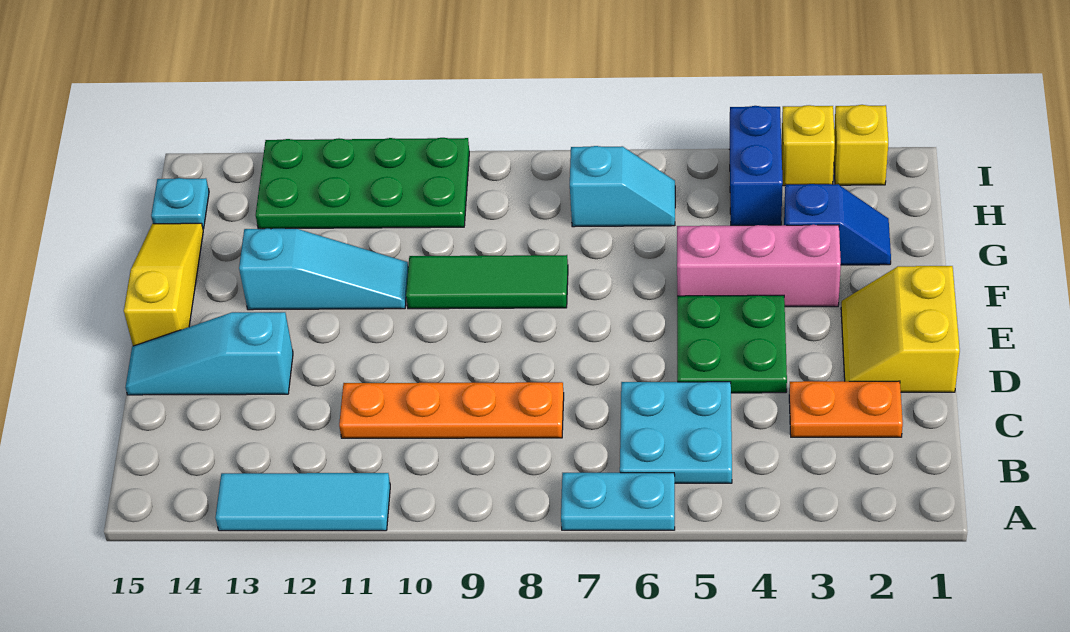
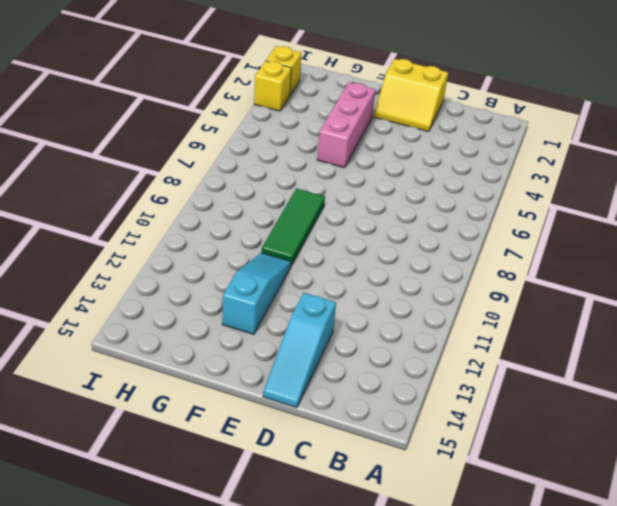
none -> cyan 1x2 plate [561,473,675,530]
none -> cyan 1x3 tile [215,473,390,531]
none -> cyan 2x2 plate [620,382,732,483]

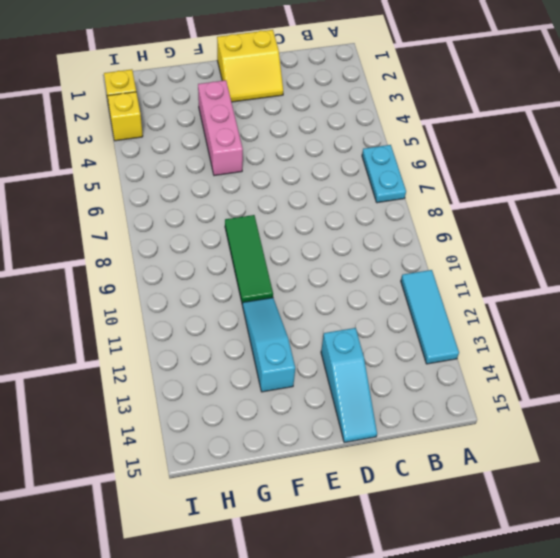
none -> cyan 2x2 plate [620,382,732,483]
none -> orange 1x2 plate [789,381,903,437]
none -> orange 1x4 plate [339,382,564,438]

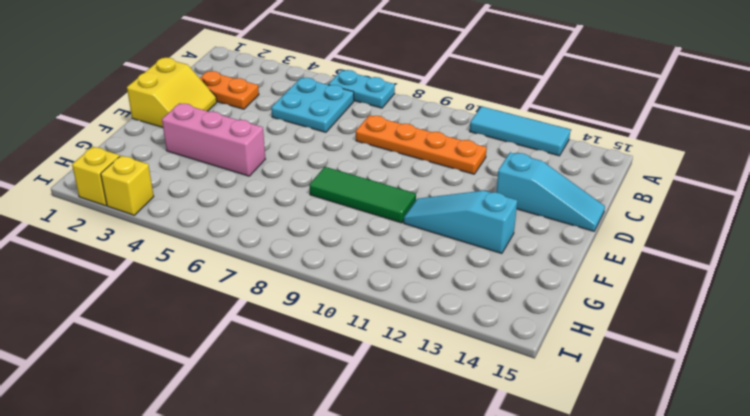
none -> green 2x2 plate [677,295,787,393]
none -> yellow 1x3 slope [124,223,203,346]
none -> blue 1x2 slope [784,184,891,265]

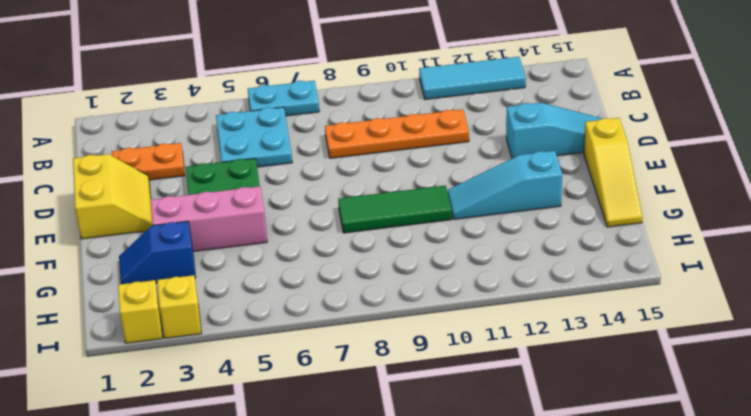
none -> blue 1x2 brick [730,106,783,225]
none -> cyan 1x2 slope [570,146,675,227]
none -> green 2x4 plate [256,138,469,229]

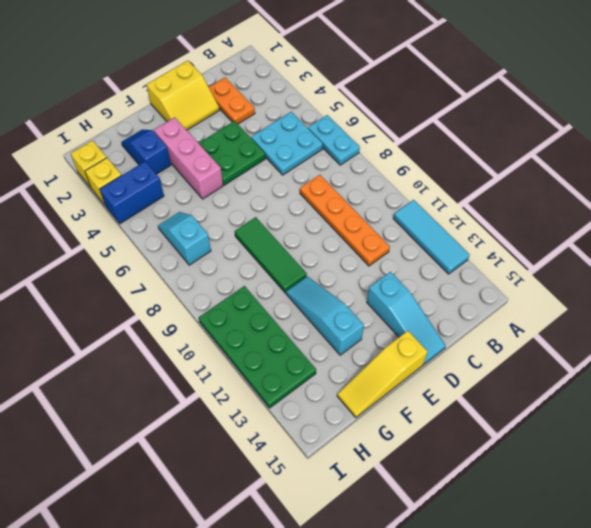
none -> cyan 1x1 plate [151,178,209,229]

